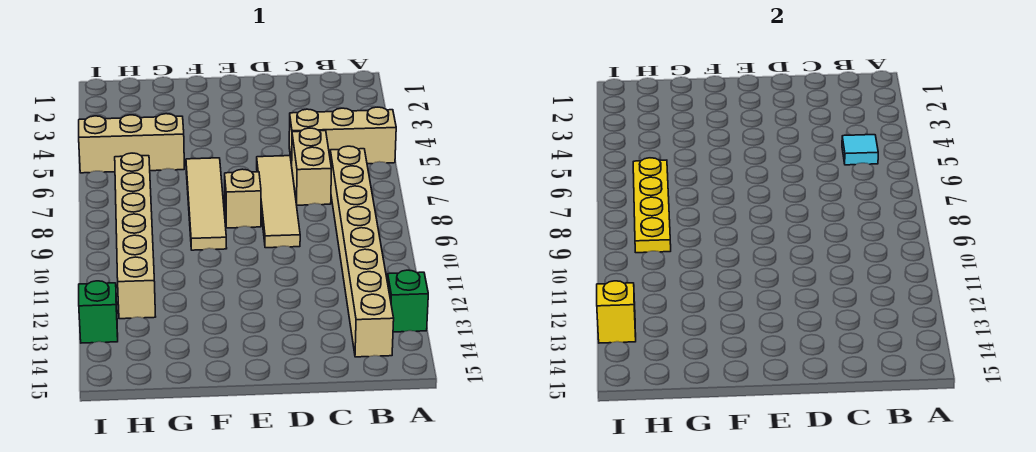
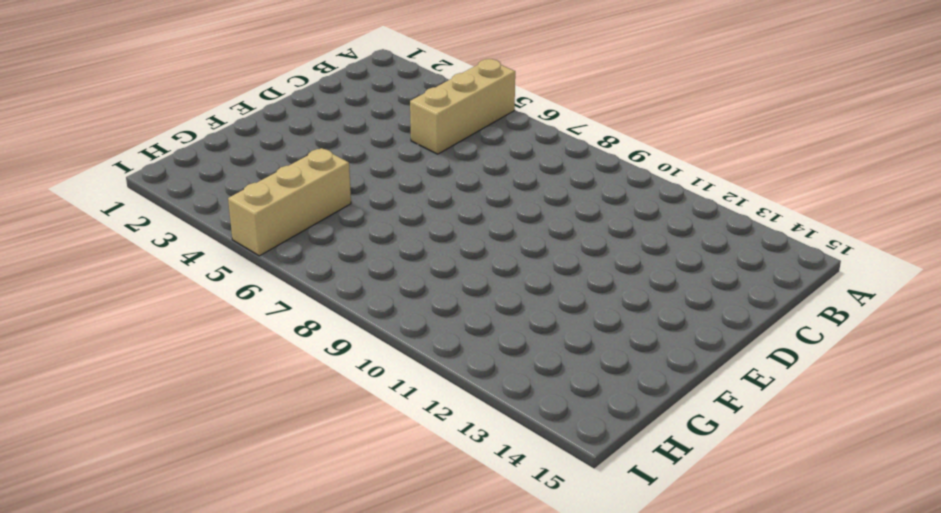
none -> green 1x1 brick [387,270,428,332]
none -> tan 1x8 brick [330,146,394,357]
none -> tan 1x2 brick [292,128,331,205]

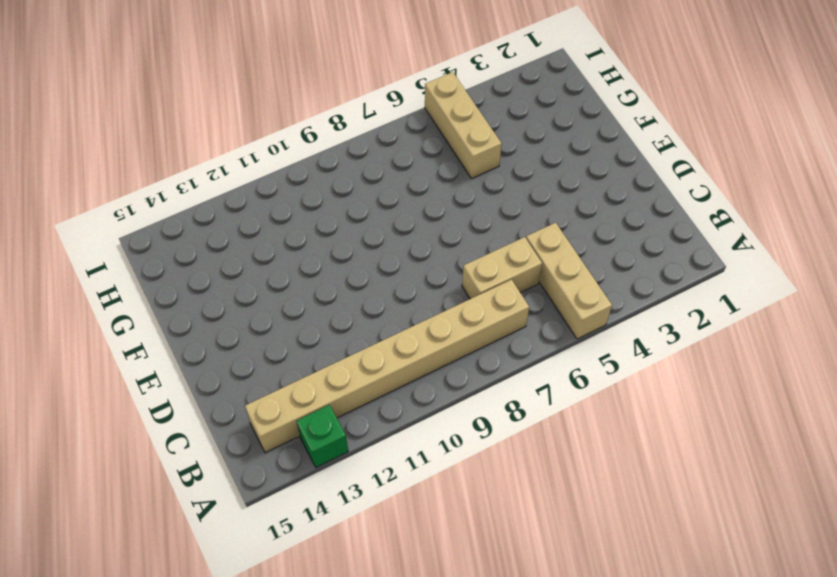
none -> tan 1x4 tile [257,156,300,248]
none -> tan 1x1 brick [225,169,261,228]
none -> tan 1x4 tile [186,158,227,250]

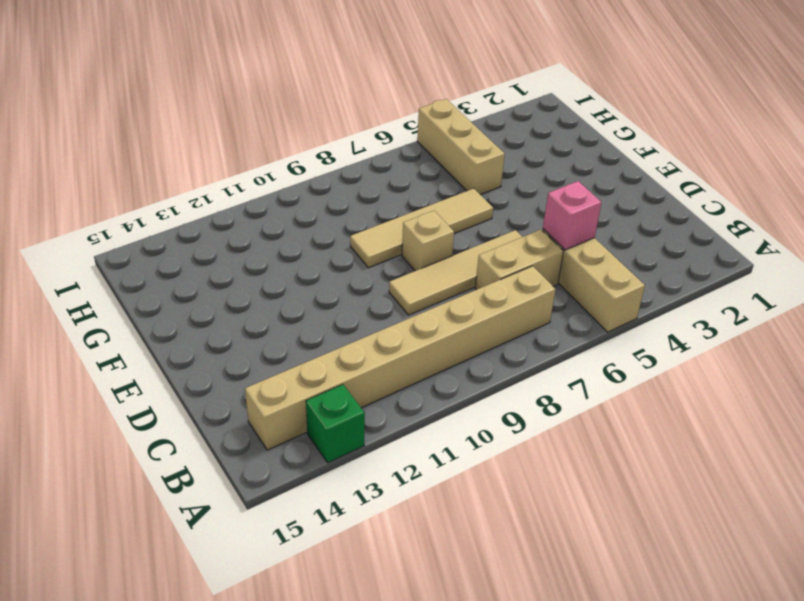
pink 1x1 brick [543,181,601,250] -> none
none -> tan 1x6 brick [115,153,156,319]
none -> green 1x1 brick [79,281,118,343]
none -> cyan 1x1 tile [842,135,878,165]

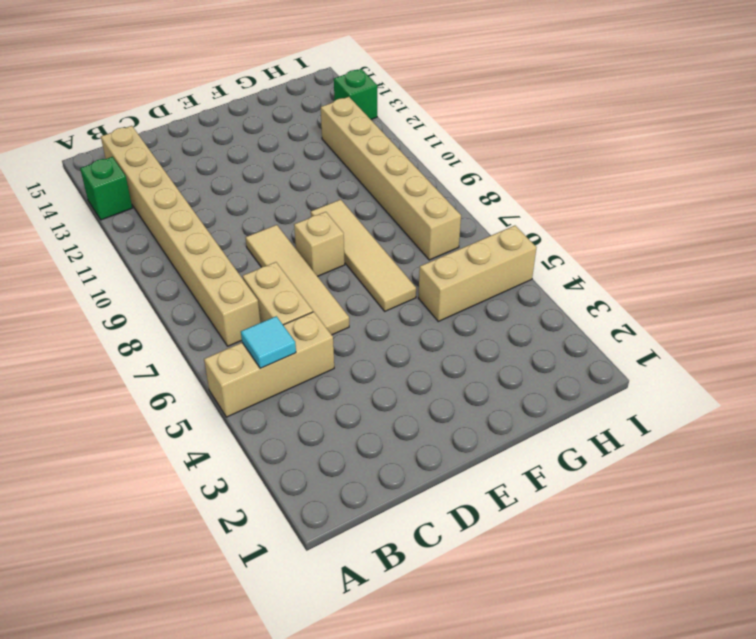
none -> yellow 1x4 plate [633,158,671,253]
none -> yellow 1x1 brick [597,281,636,343]

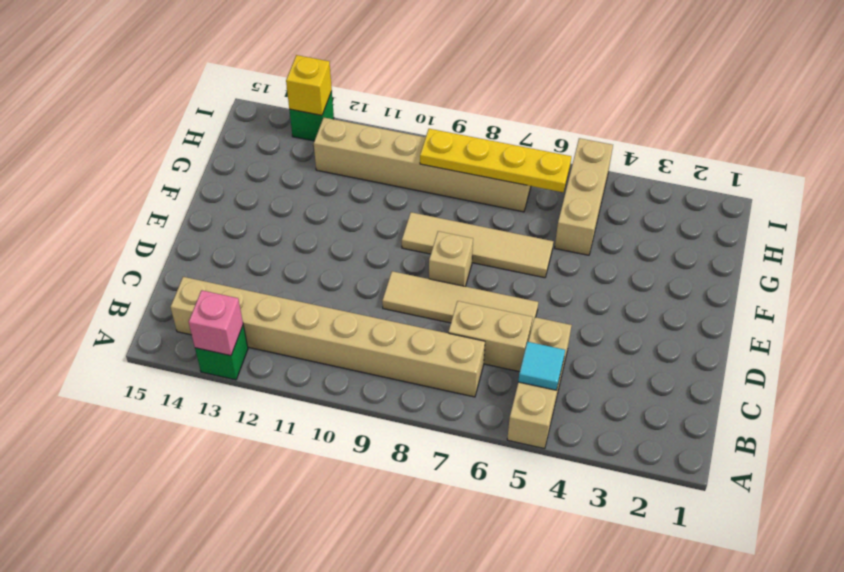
pink 1x1 brick [189,290,243,356] -> none

